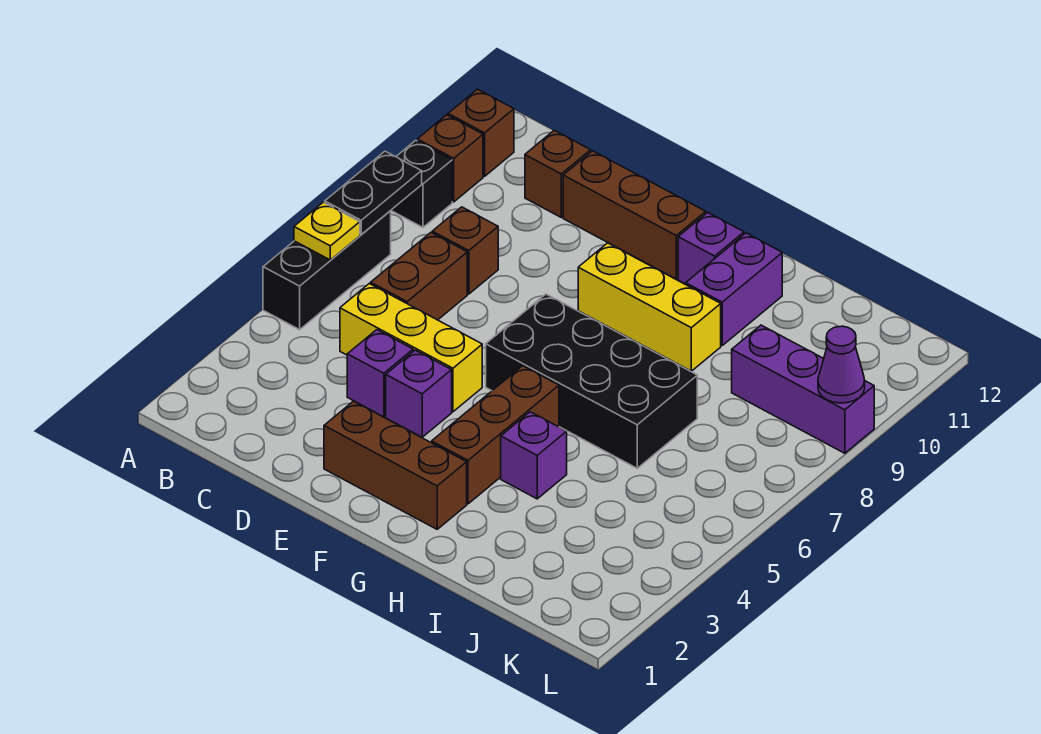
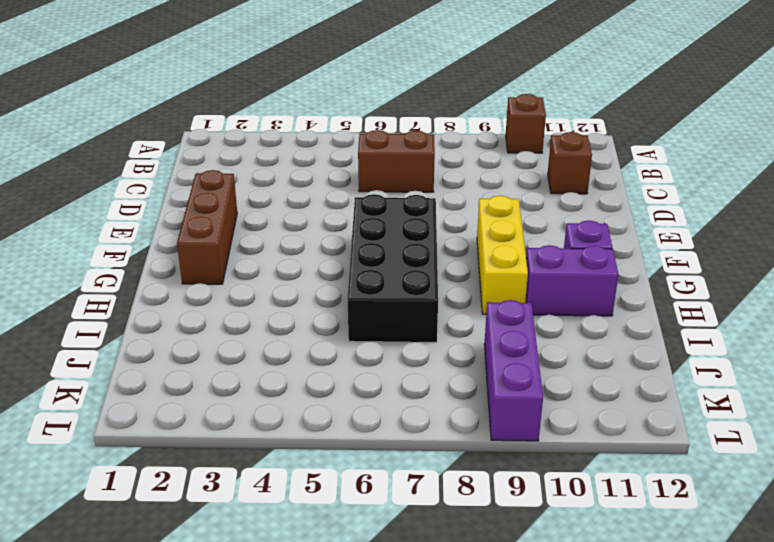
none -> black 1x3 brick [263,211,391,330]
none -> black 1x1 brick [391,140,452,227]
none -> brown 1x1 brick [448,89,514,176]

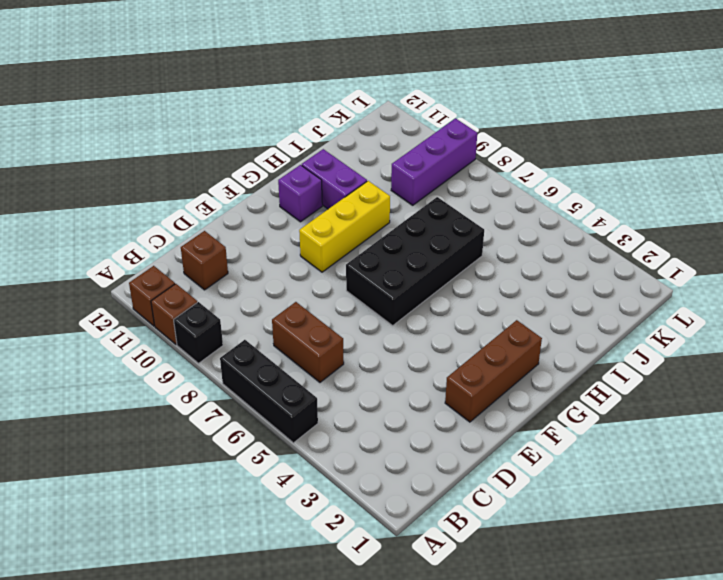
none -> yellow 1x3 brick [340,284,482,412]
none -> brown 1x1 brick [432,207,498,294]
none -> purple 1x1 brick [347,330,413,417]

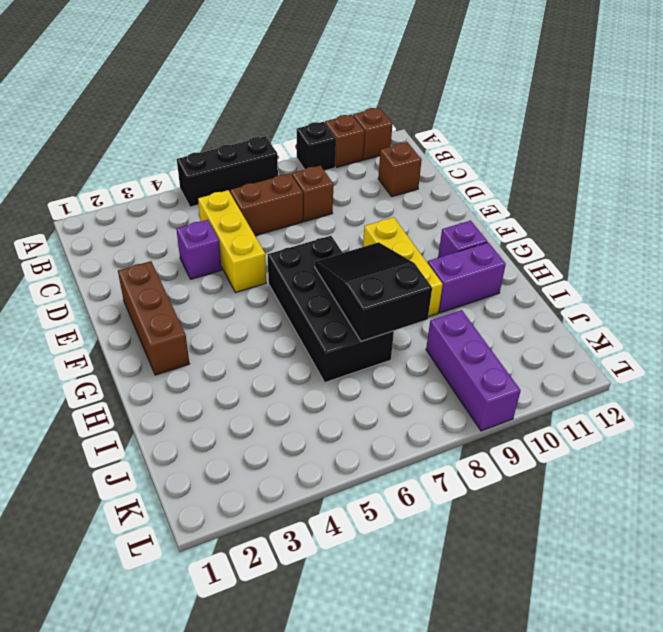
black 2x3 slope [315,242,432,341] -> none
none -> brown 1x3 brick [563,151,706,279]
none -> purple 1x1 brick [386,350,452,437]
none -> brown 1x3 brick [432,366,559,504]

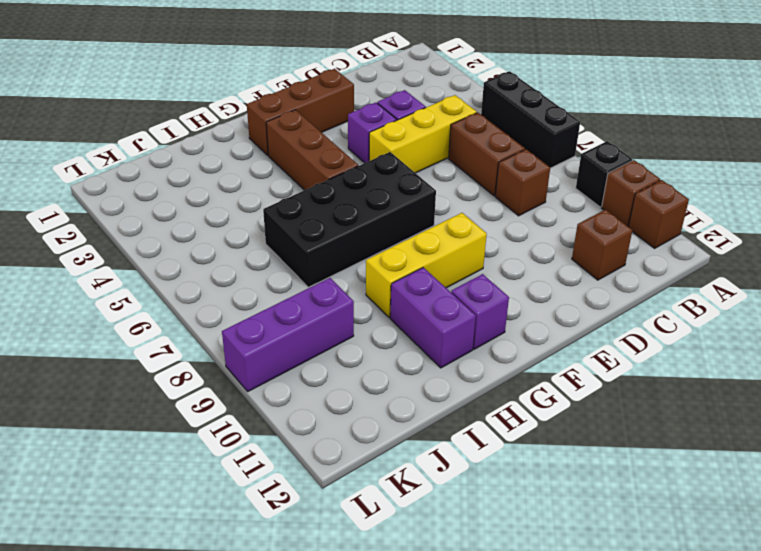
none -> brown 1x3 brick [563,151,706,279]
none -> purple 1x1 brick [501,412,567,499]
none -> yellow 1x1 plate [294,202,360,260]

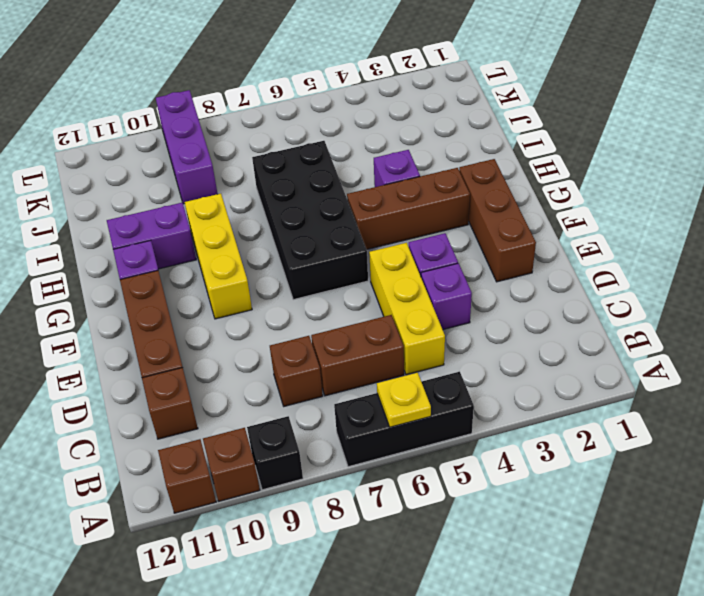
none -> black 1x2 plate [325,151,422,235]
none -> purple 1x1 cone [818,326,865,403]

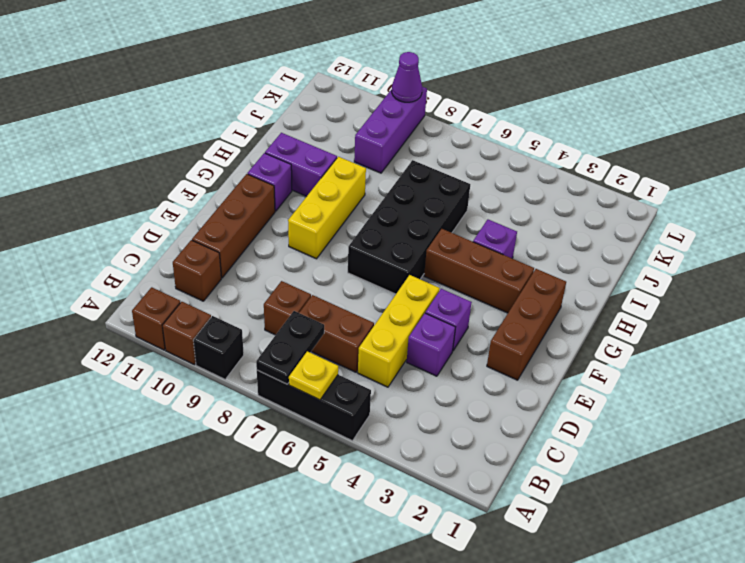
black 1x2 plate [256,311,324,384] -> black 1x2 plate turned to [325,151,422,235]

